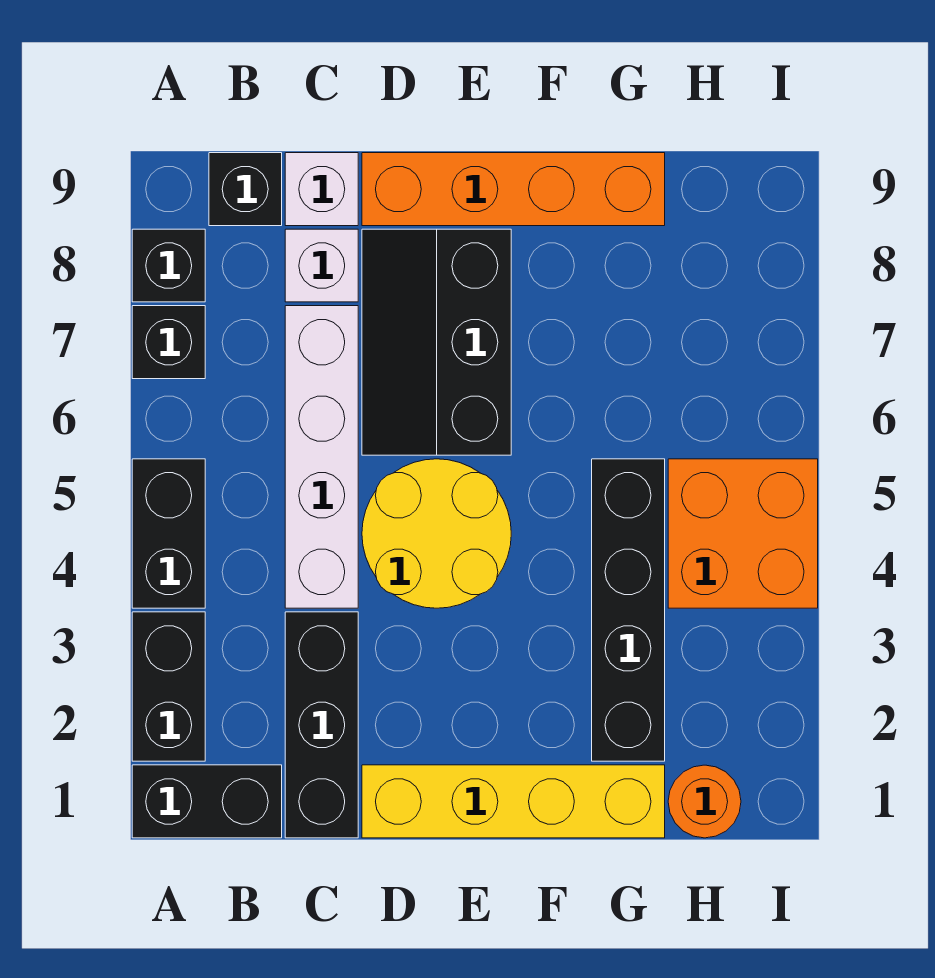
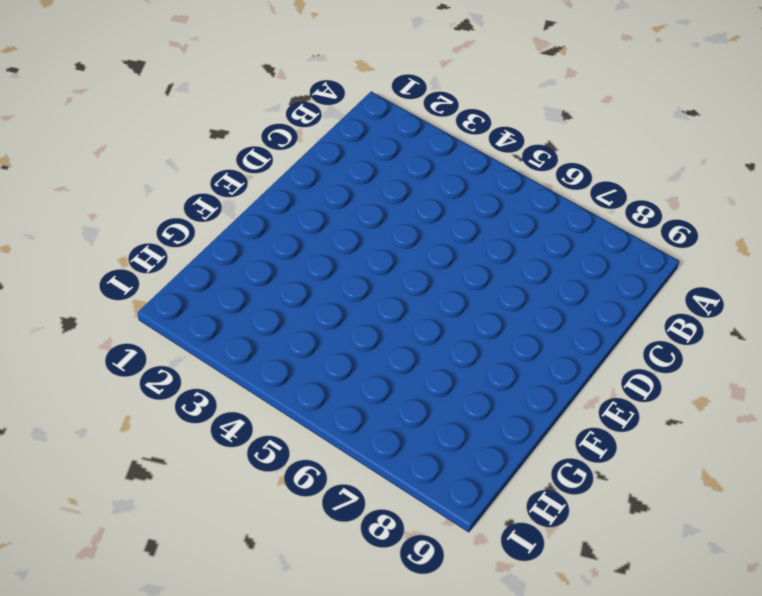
none -> black 1x2 brick [132,765,282,838]
none -> black 1x2 brick [132,612,205,761]
none -> black 1x2 brick [132,459,205,608]

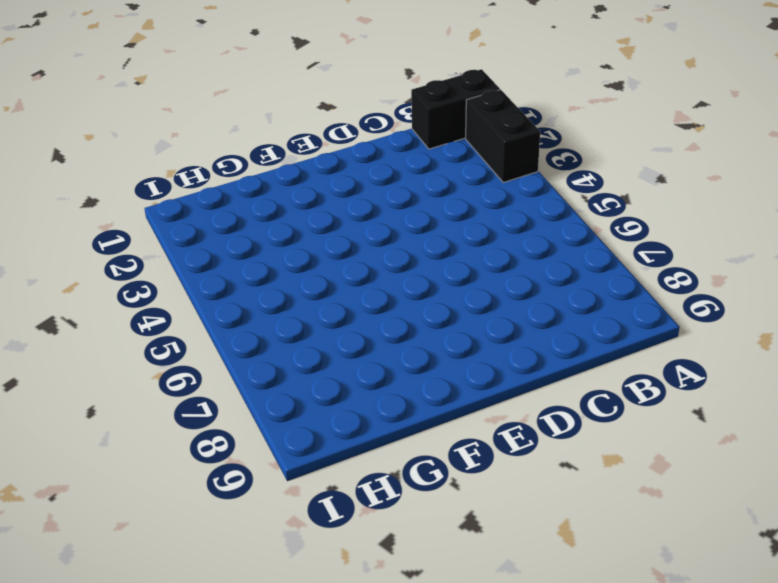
none -> black 1x2 brick [132,459,205,608]
none -> black 1x1 brick [132,306,205,379]
none -> black 1x1 brick [132,229,205,302]

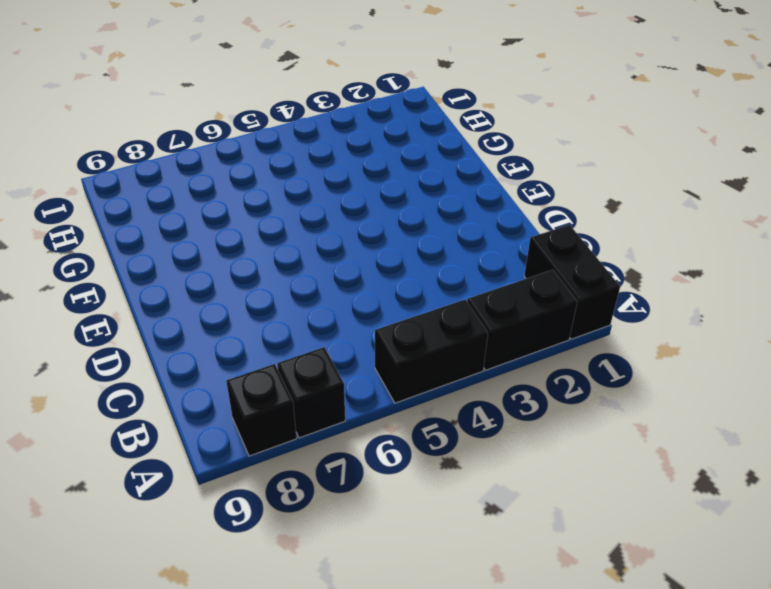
none -> black 1x1 brick [209,153,282,226]
none -> black 1x3 brick [285,612,358,838]
none -> white 1x4 brick [285,306,358,608]

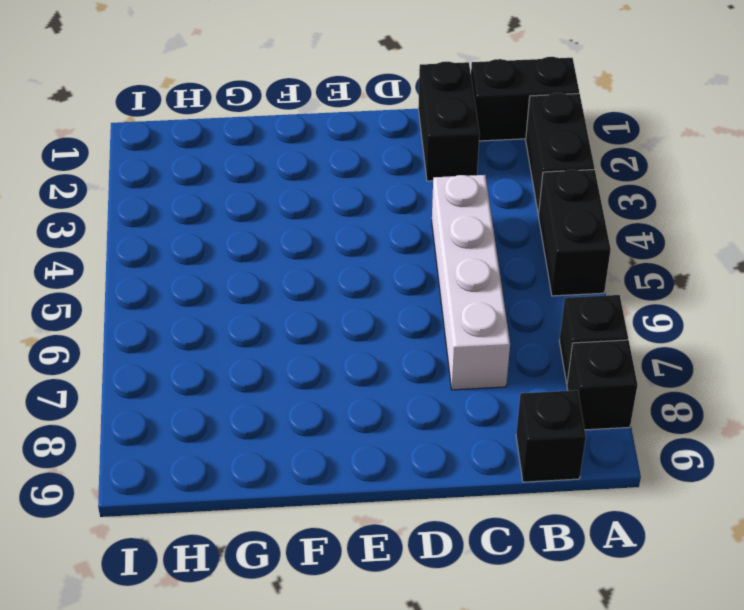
black 1x2 brick [418,62,480,181] -> black 1x3 brick [285,612,358,838]
none -> white 1x1 brick [285,229,358,302]
none -> white 1x1 brick [285,153,358,226]
none -> yellow 1x4 brick [362,765,665,838]

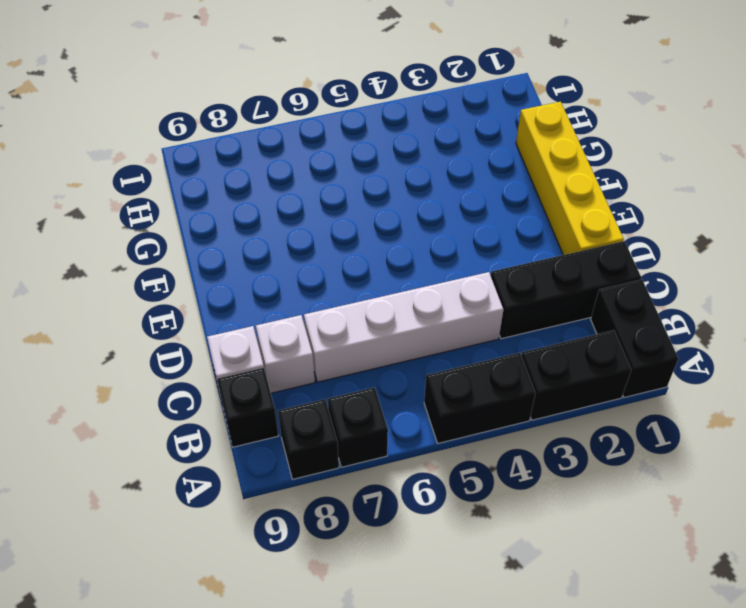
none -> yellow 2x2 round brick [362,459,511,608]
none -> black 2x3 slope [362,229,511,455]
none -> orange 1x4 brick [362,153,665,226]

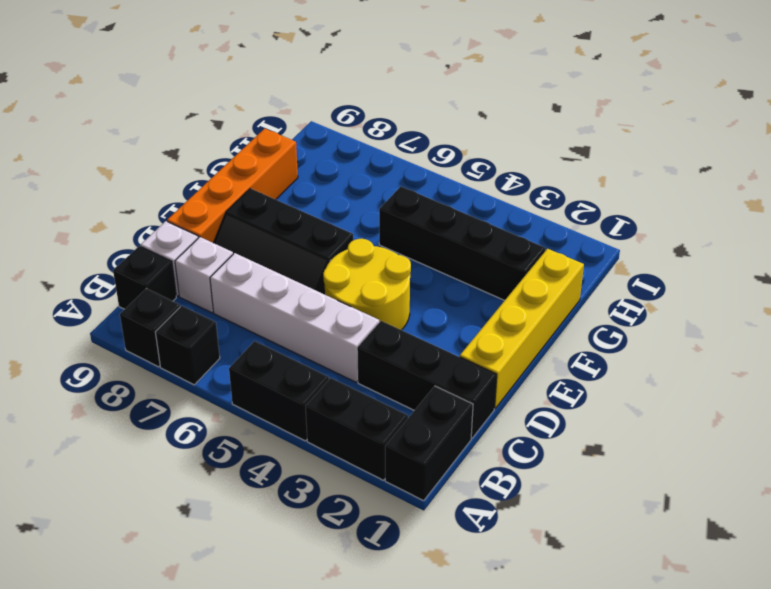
none -> orange 1x1 round brick [668,765,741,838]
none -> orange 2x2 brick [668,459,818,608]

